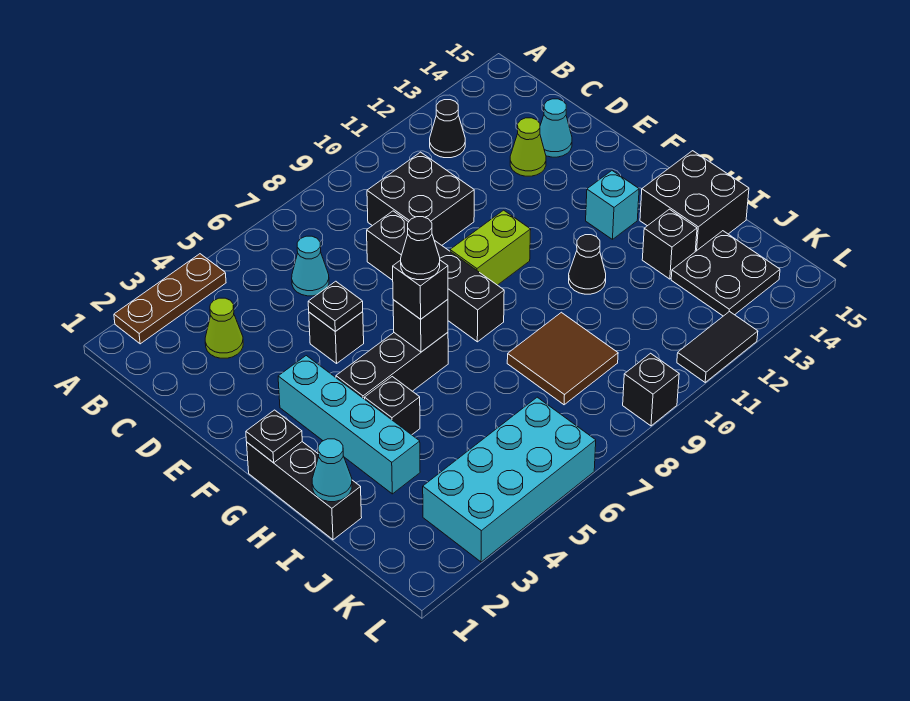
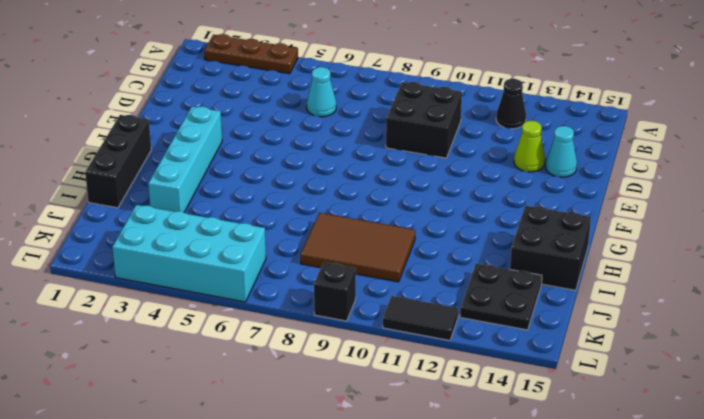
brown 2x3 tile [301,213,415,282] -> brown 2x2 tile [507,312,618,405]
none -> lime 1x1 cone [205,298,243,358]
none -> black 1x4 brick [367,211,504,342]
none -> black 1x1 brick [309,312,364,363]

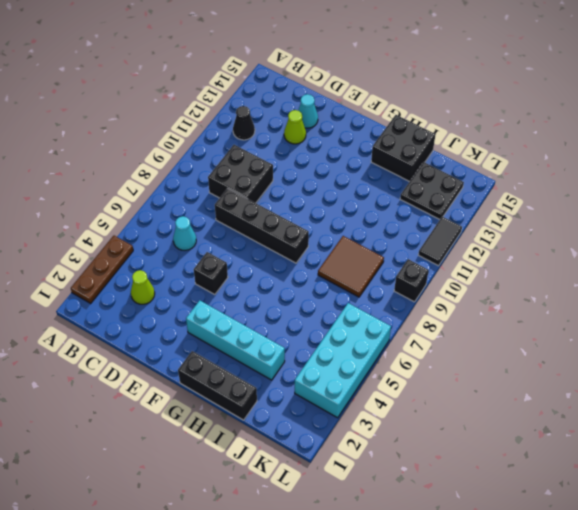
none -> lime 1x2 brick [450,210,531,285]
none -> black 1x3 brick [336,332,448,399]
none -> cyan 1x1 brick [586,171,639,239]

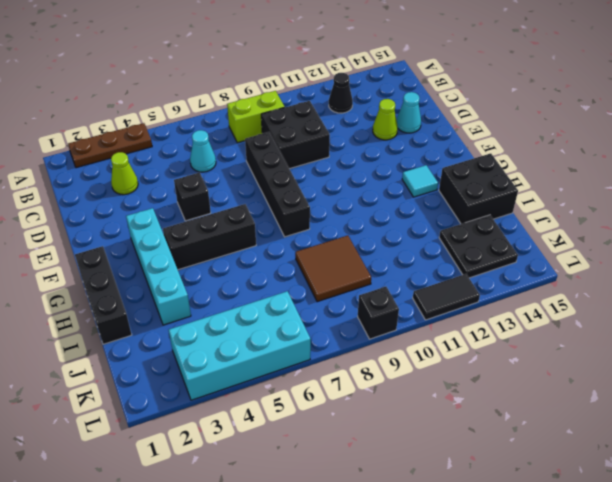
lime 1x2 brick [227,91,285,143] -> lime 1x2 brick moved to [450,210,531,285]
cyan 1x1 tile [402,165,438,197] -> cyan 1x1 brick [586,171,639,239]
none -> black 1x1 brick [364,377,420,435]
none -> black 1x1 cone [569,235,606,294]
none -> black 1x1 brick [642,209,697,279]

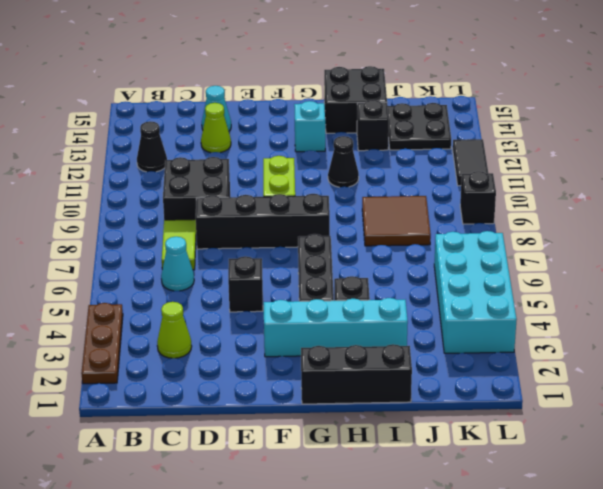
lime 1x2 tile [162,219,196,270] -> none
none -> black 1x1 plate [308,281,363,331]
none -> black 1x1 plate [246,410,302,463]
none -> black 1x1 brick [393,299,448,352]

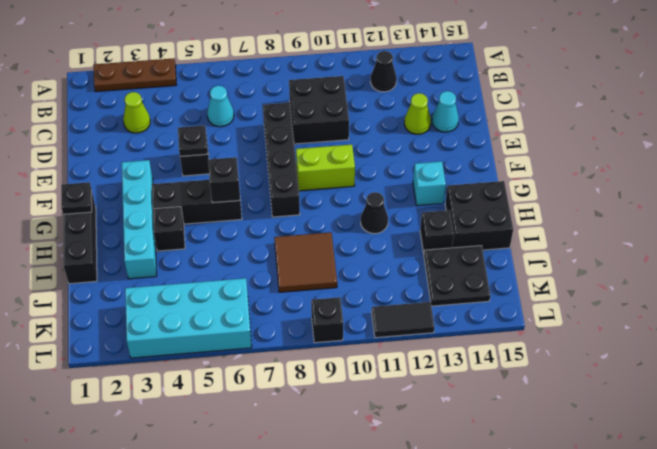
none -> cyan 1x1 cone [312,439,352,502]
none -> black 1x1 brick [393,260,448,319]
none -> black 1x1 cone [401,217,440,280]

